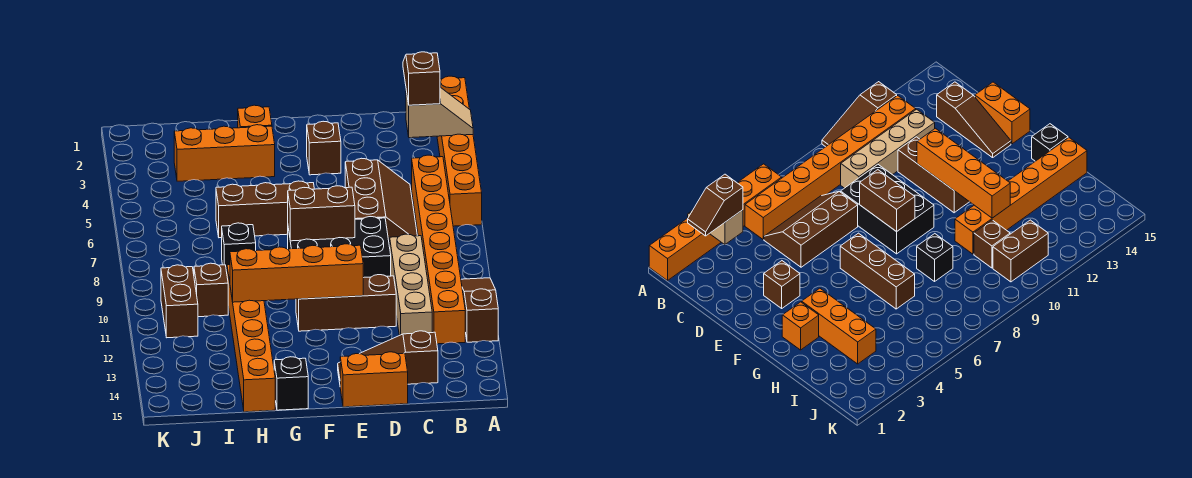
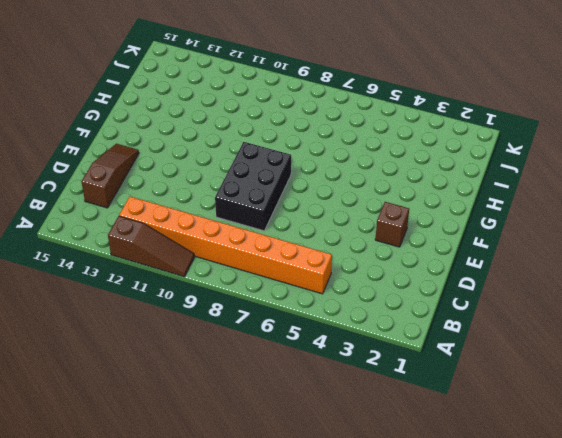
none -> orange 1x6 brick [437,76,482,226]
none -> brown 2x3 slope [345,158,417,247]
none -> tan 1x4 brick [390,234,432,335]

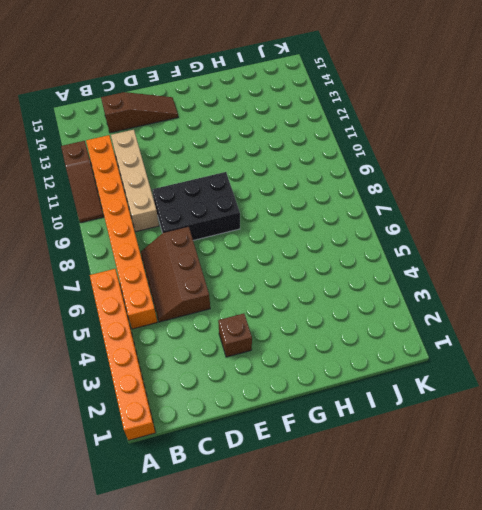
none -> brown 1x3 brick [296,275,396,331]
none -> orange 1x2 brick [340,352,408,407]
none -> brown 1x3 brick [216,181,314,238]

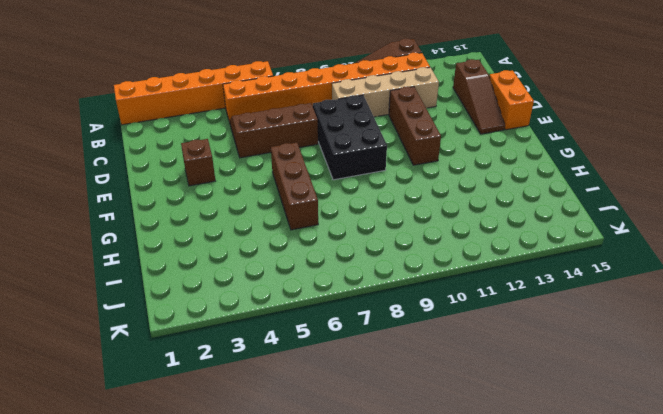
none -> orange 1x1 brick [238,105,272,128]
none -> orange 1x3 brick [174,125,275,181]
none -> black 1x1 brick [274,357,308,410]

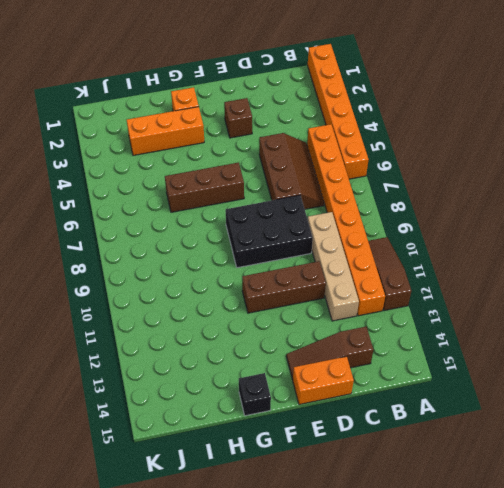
none -> black 1x1 brick [222,223,256,272]
none -> orange 1x6 brick [227,265,275,412]
none -> brown 1x1 brick [194,263,228,317]

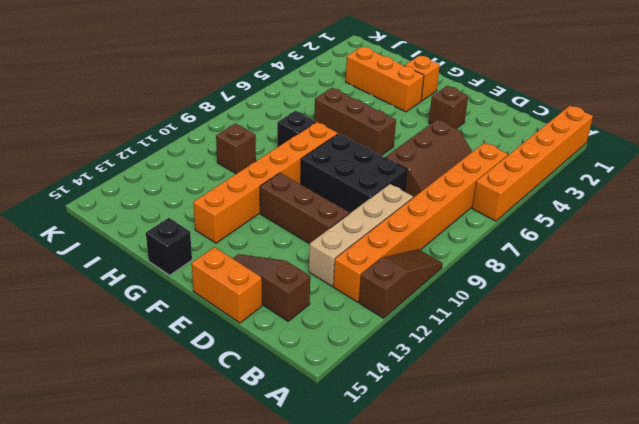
orange 1x6 brick [193,122,338,243] -> orange 1x6 brick moved to [227,265,275,412]
none -> brown 1x2 brick [161,265,198,338]
none -> tan 1x2 slope [406,87,473,138]
none -> brown 1x2 brick [288,186,355,241]

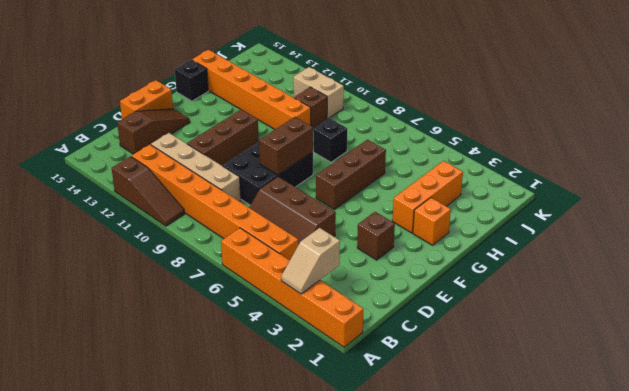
tan 1x2 brick [293,67,344,119] -> brown 1x2 brick [161,265,198,338]
none -> orange 1x4 brick [230,244,363,302]
none -> brown 1x2 slope [403,52,440,105]

